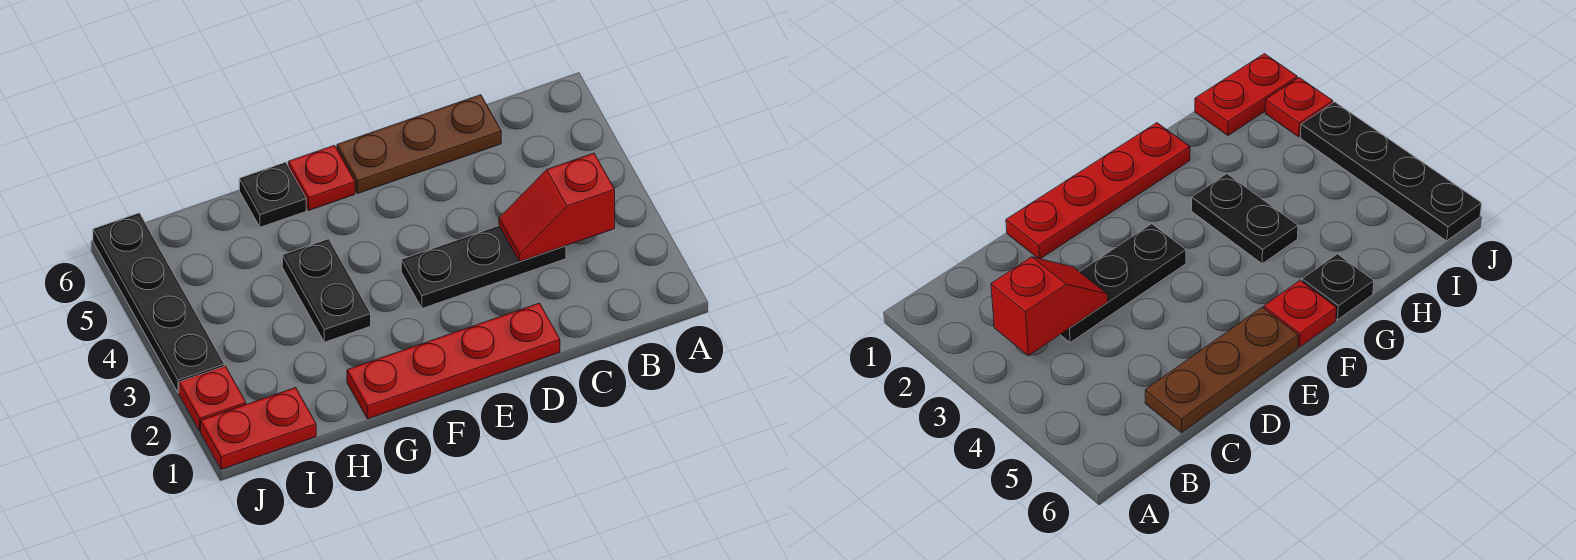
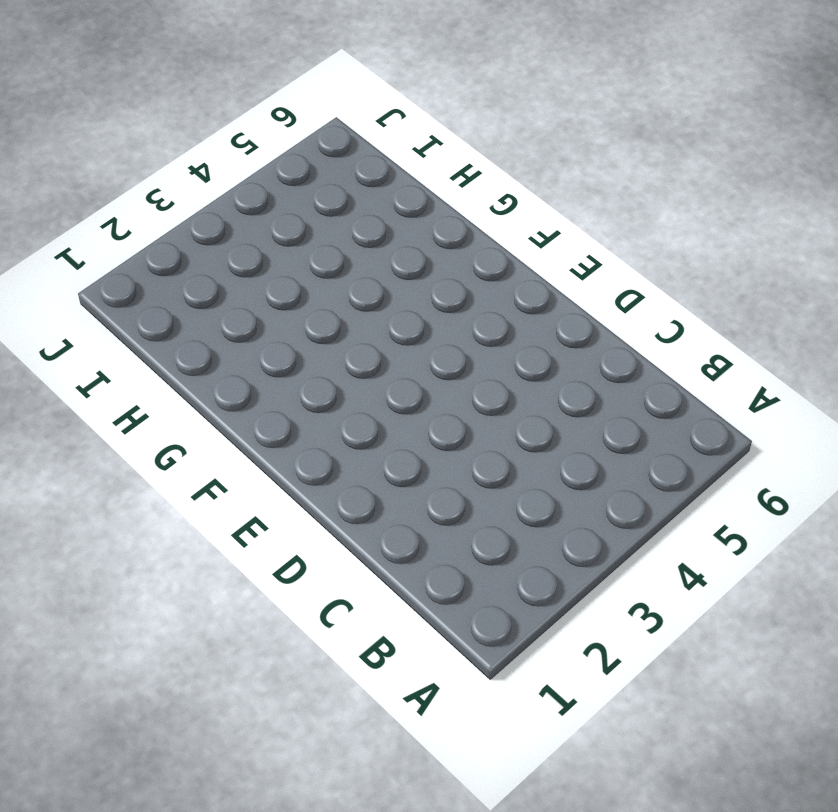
none -> black 1x3 plate [401,226,566,308]
none -> brown 1x3 plate [337,95,501,194]

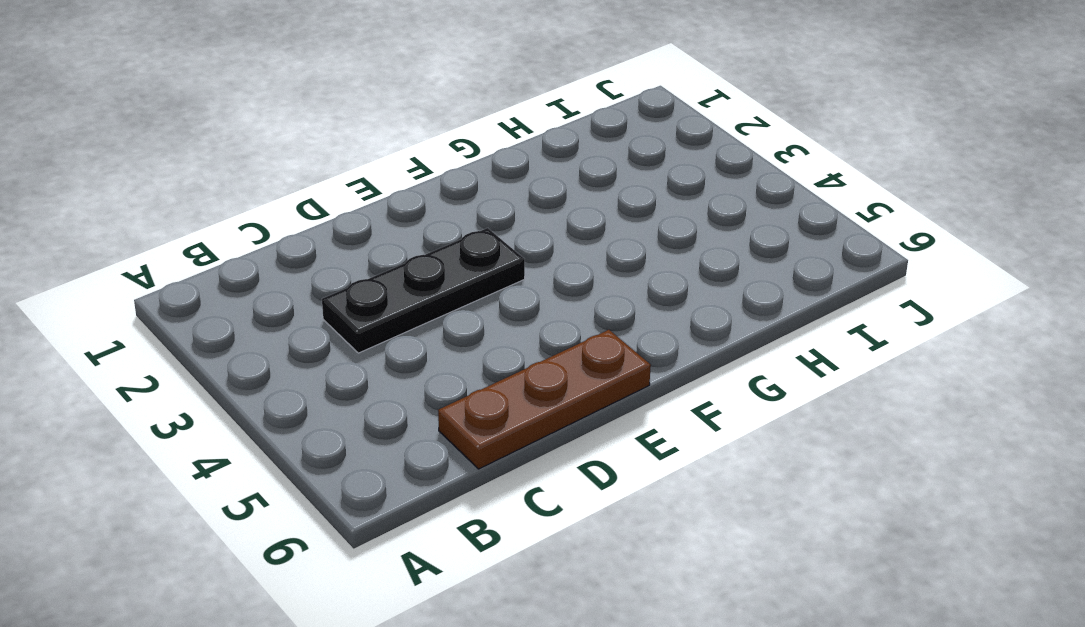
none -> red 1x4 plate [347,303,560,419]
none -> red 1x1 plate [288,145,355,210]

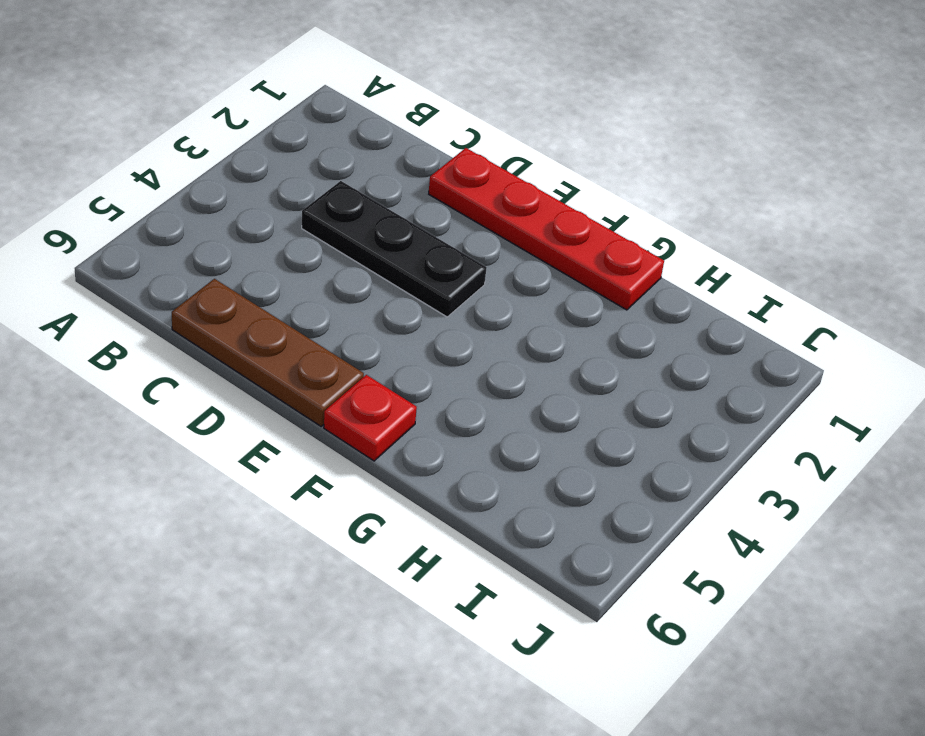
none -> black 1x2 plate [282,239,371,342]
none -> black 1x1 plate [239,162,306,227]

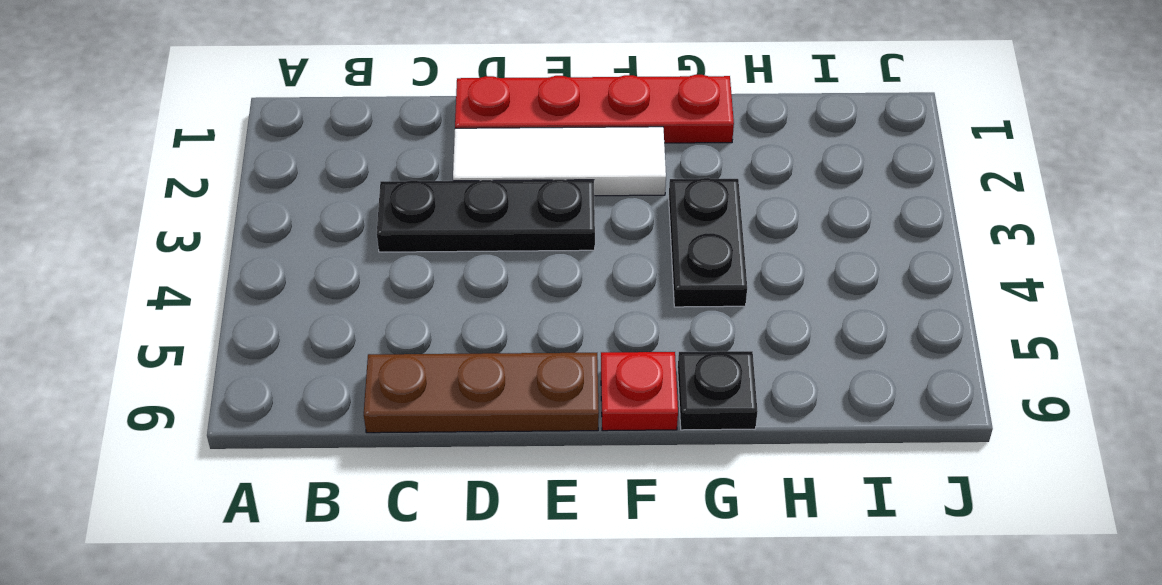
white 1x3 tile [453,127,666,196] -> none
none -> red 1x2 plate [201,387,316,469]
none -> red 1x1 plate [179,366,246,431]

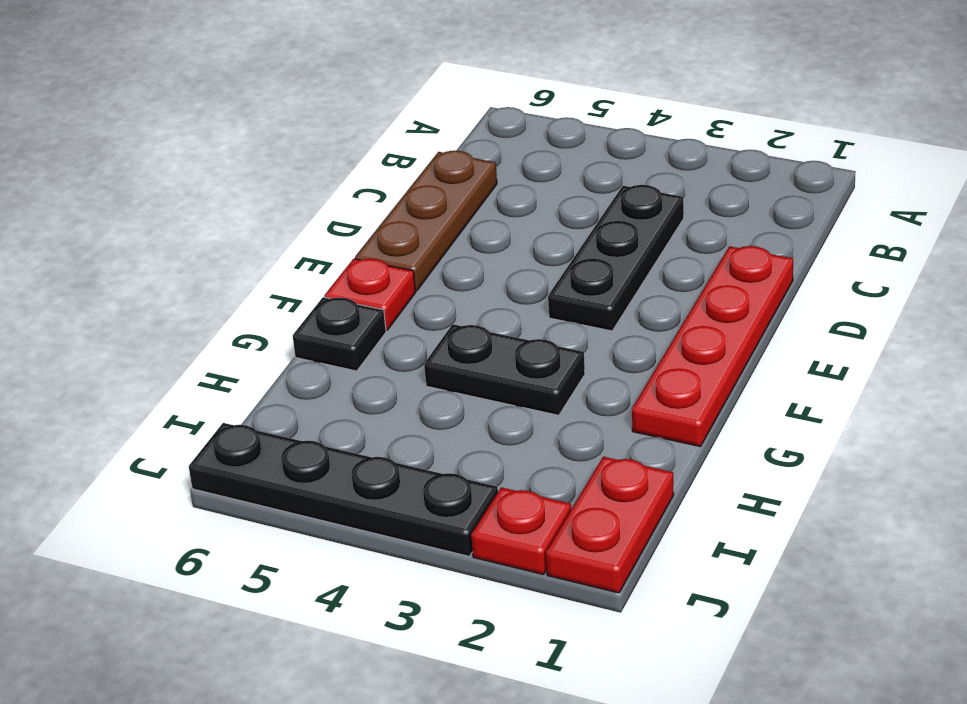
none -> red 1x2 slope [499,153,615,261]

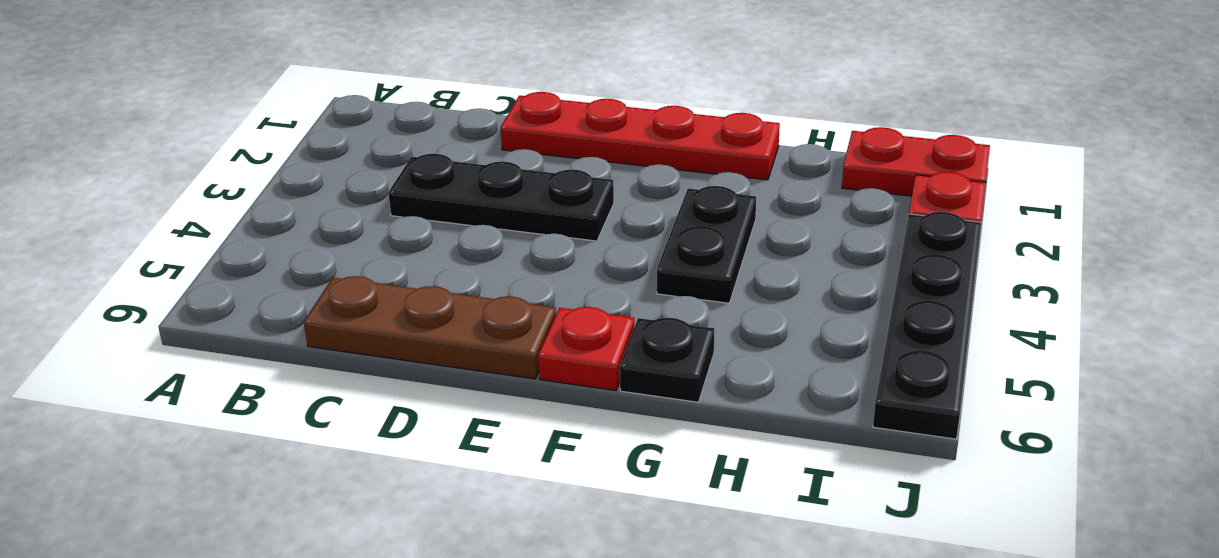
none -> red 1x2 slope [499,153,615,261]

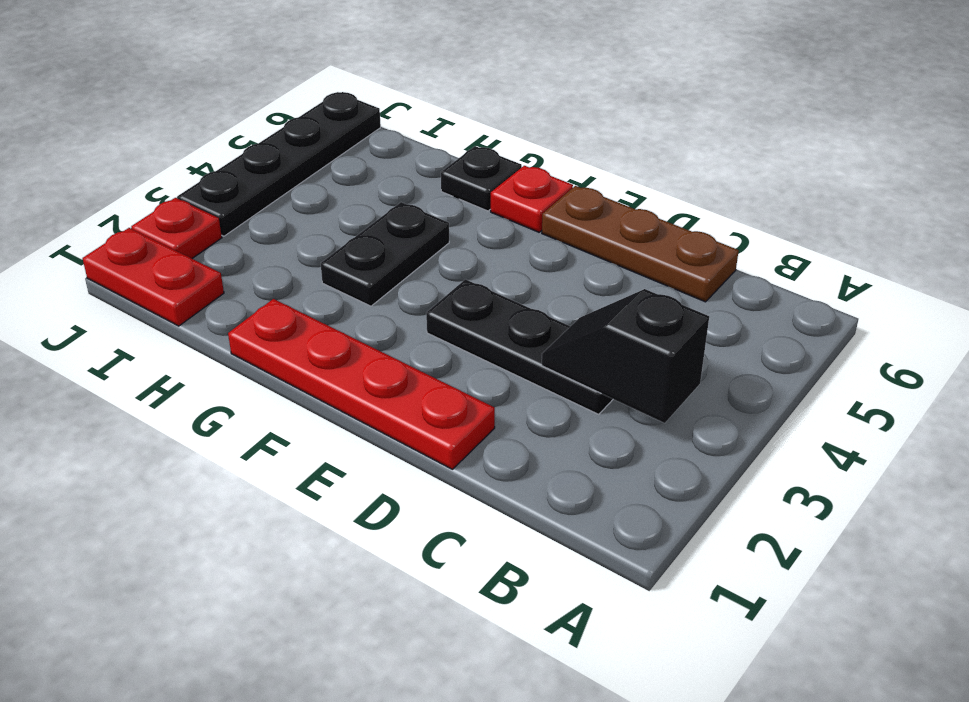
black 1x2 slope [542,289,709,423] -> red 1x2 slope [499,153,615,261]

